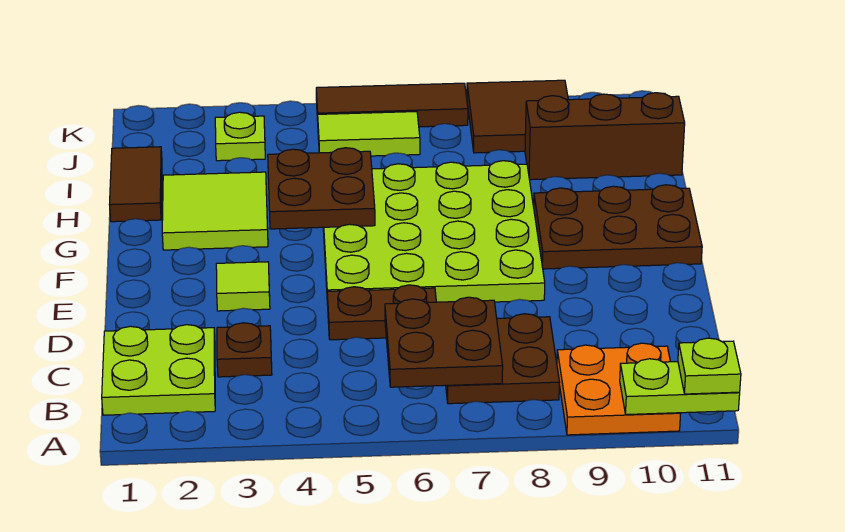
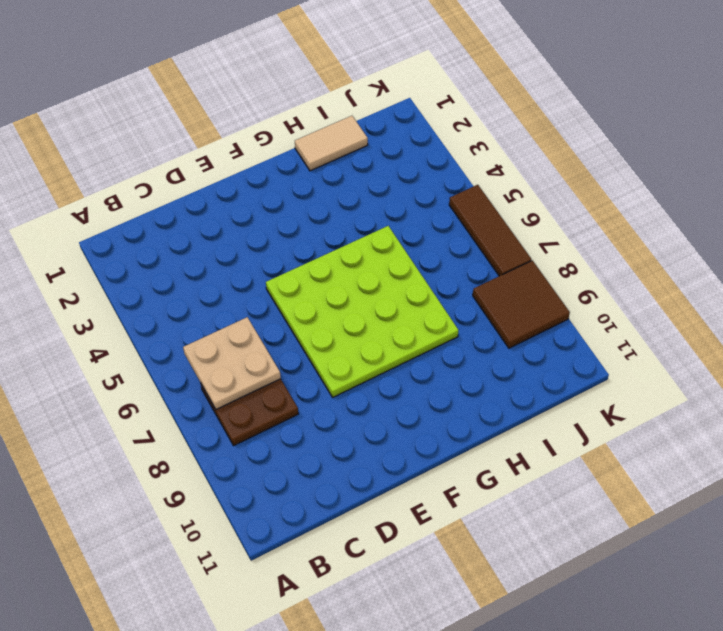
tan 2x2 plate [183,317,281,409] -> brown 2x2 plate [385,297,503,387]
tan 1x2 tile [295,116,368,171] -> brown 1x2 tile [109,147,162,222]
none -> orange 2x2 plate [557,343,681,435]
none -> lime 2x2 plate [102,325,215,415]
none -> brown 1x1 plate [217,323,272,377]

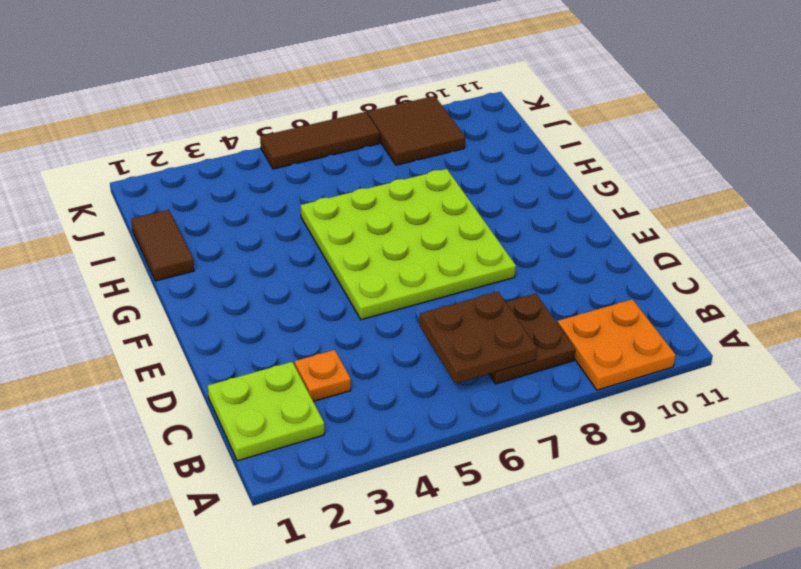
orange 1x1 plate [294,350,351,402] -> brown 1x1 plate [217,323,272,377]
none -> brown 1x2 plate [327,285,436,340]
none -> lime 1x1 tile [216,262,270,311]
none -> brown 2x3 plate [534,185,702,269]

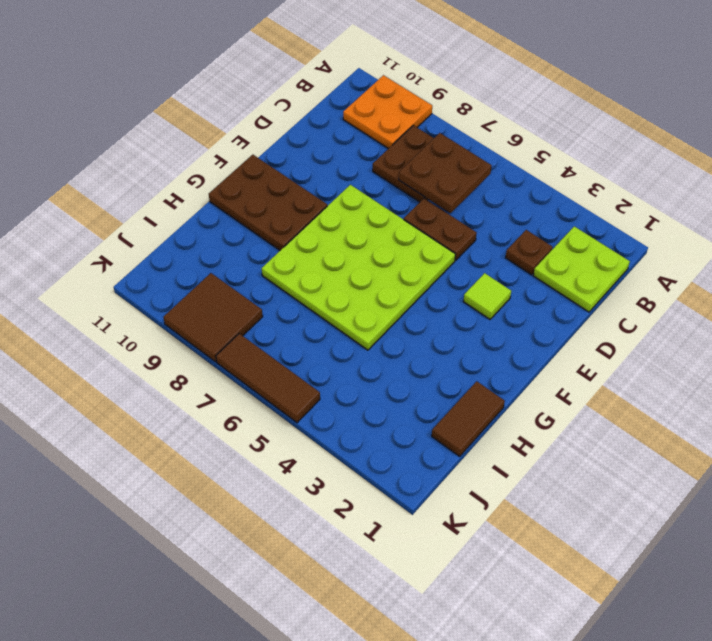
none -> lime 2x2 tile [162,172,268,250]
none -> brown 1x3 brick [525,93,685,180]
none -> lime 1x1 plate [215,112,265,161]

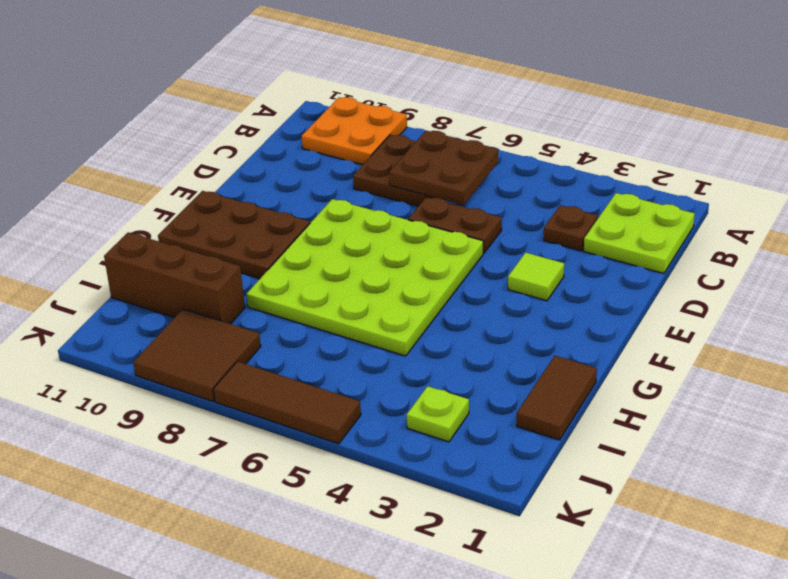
none -> lime 2x2 tile [162,172,268,250]
none -> lime 1x2 tile [318,112,420,156]
none -> lime 1x2 plate [620,359,740,415]

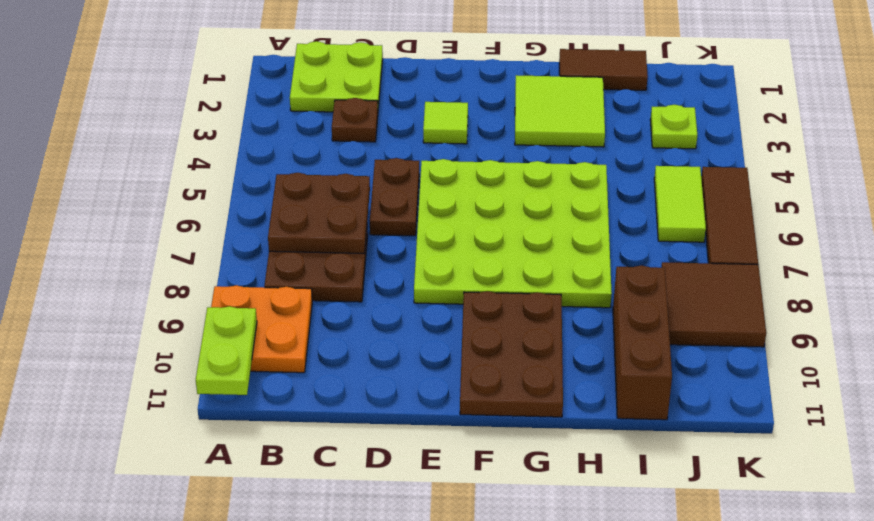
none -> brown 2x2 plate [268,148,375,229]
none -> lime 1x1 plate [678,338,741,394]

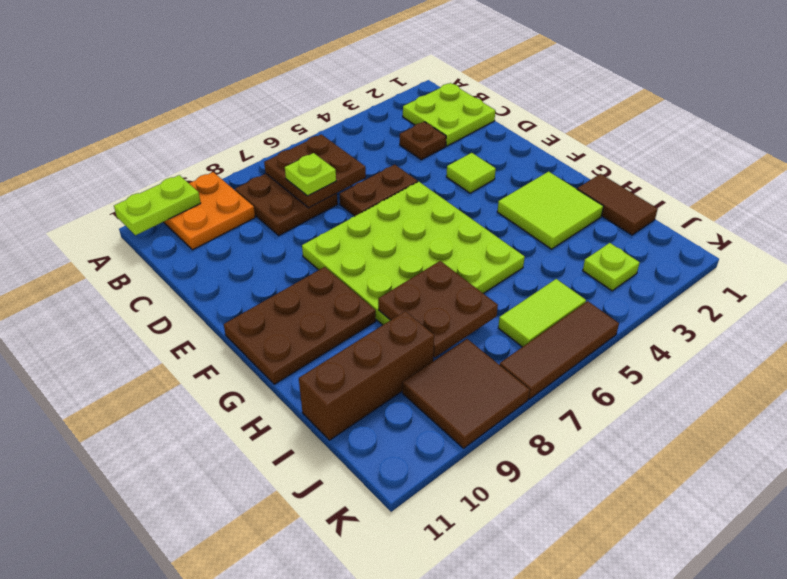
lime 1x1 plate [285,153,336,196] -> lime 1x1 plate moved to [678,338,741,394]
brown 2x2 plate [378,261,498,358] -> brown 2x2 plate moved to [268,148,375,229]

